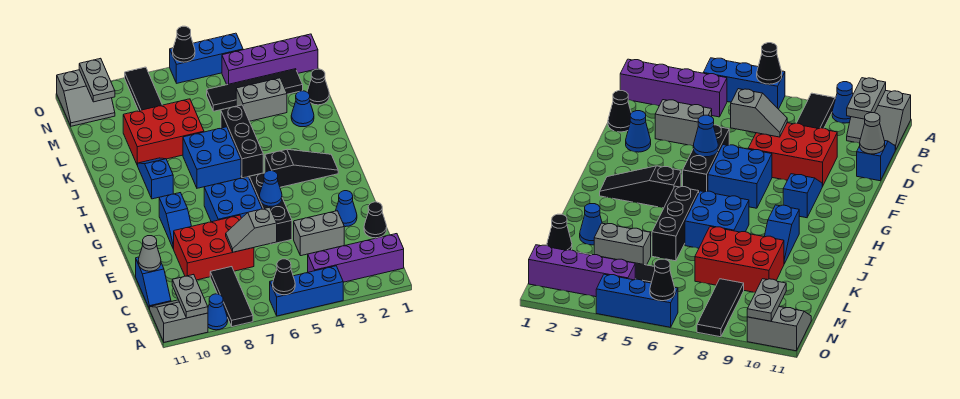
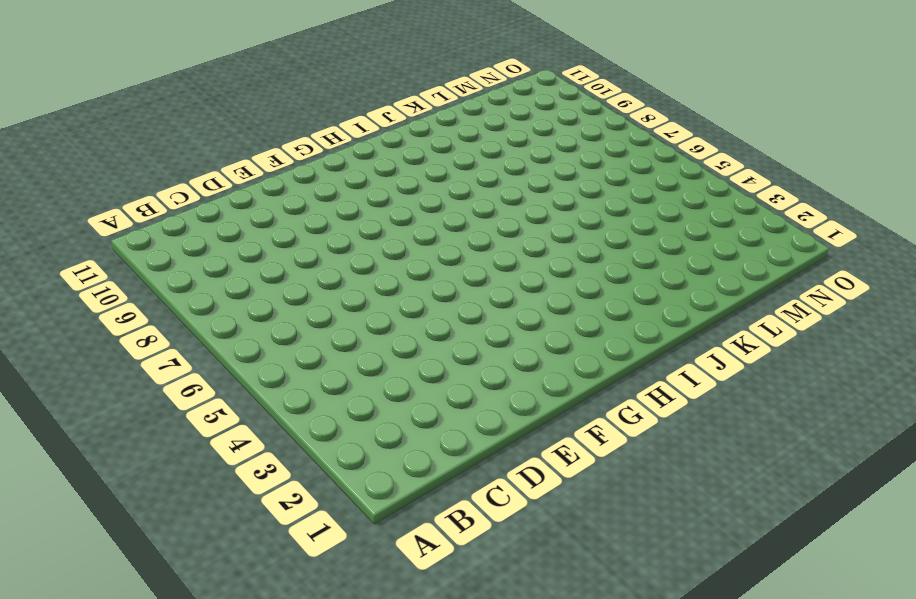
none -> blue 1x3 brick [270,266,343,316]
none -> black 1x3 tile [210,267,253,327]
none -> blue 1x1 cone [208,294,228,330]
none -> grey 2x2 slope [150,300,208,342]

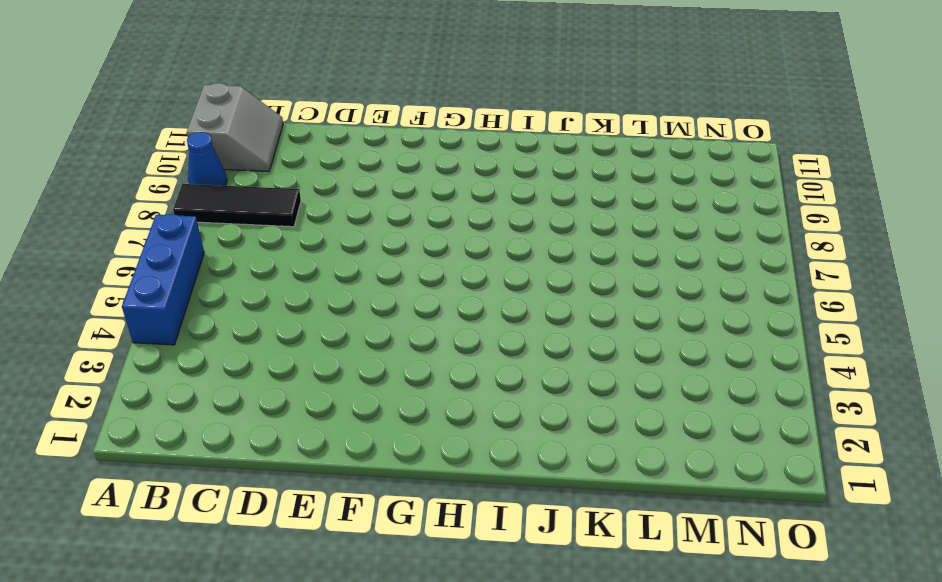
none -> purple 1x4 brick [308,234,404,282]
none -> blue 1x2 slope [136,257,171,309]
none -> black 1x1 cone [364,202,387,238]
none -> grey 1x2 brick [294,211,344,256]

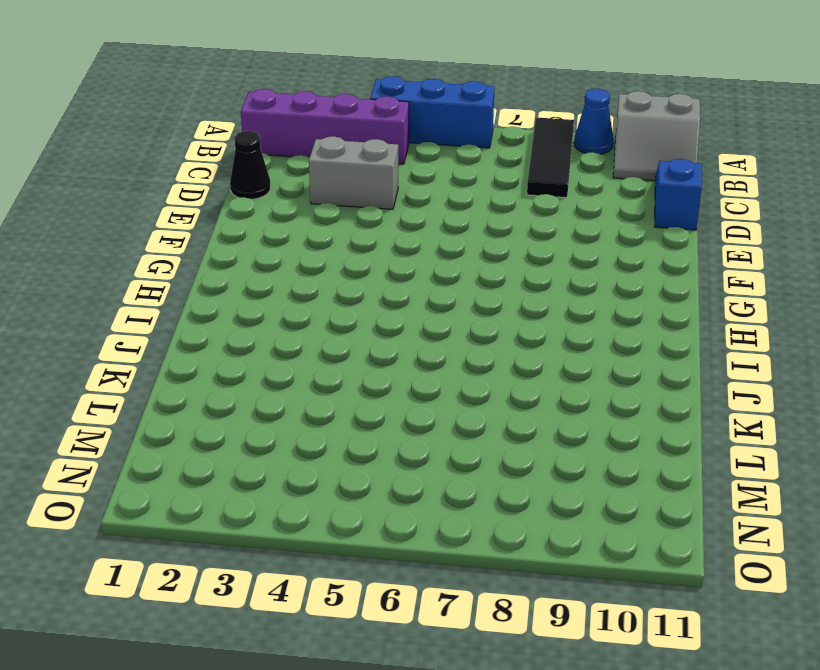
none -> red 2x3 brick [174,215,254,280]
none -> blue 1x1 cone [336,191,357,227]
none -> black 1x3 brick [249,173,292,244]
none -> blue 2x2 brick [204,177,262,222]

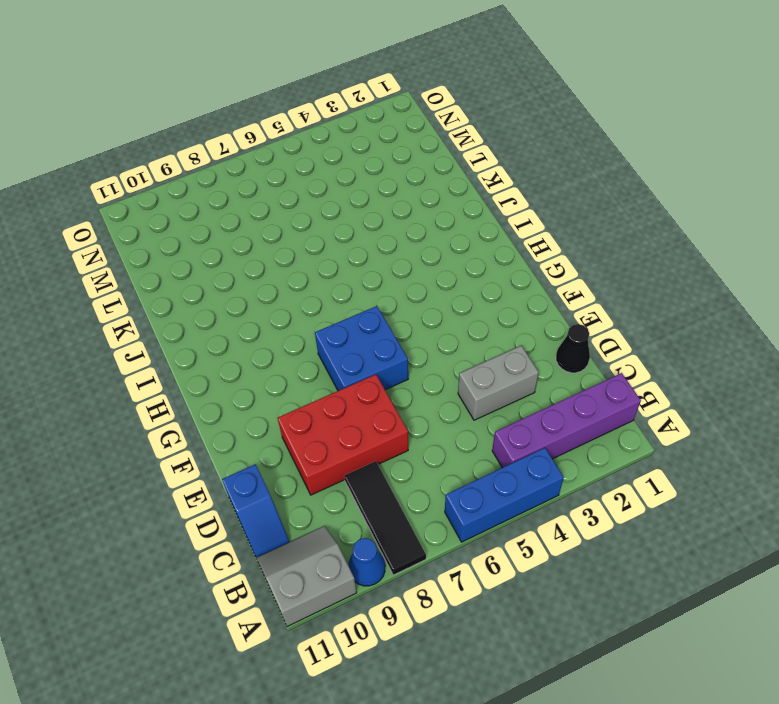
none -> blue 1x1 cone [336,191,357,227]
none -> black 1x3 brick [249,173,292,244]
none -> blue 1x2 slope [159,193,191,249]
none -> black 1x3 slope [265,149,338,187]

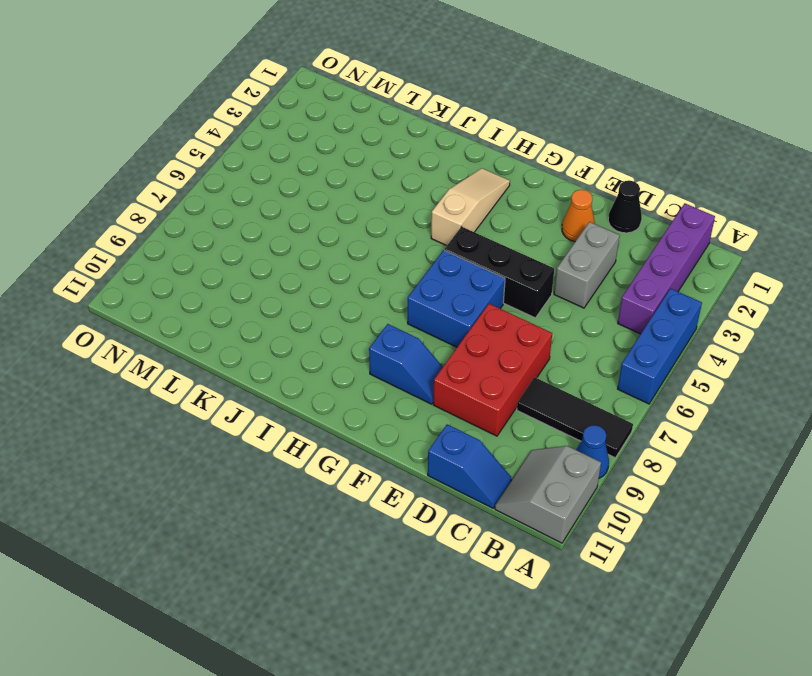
orange 1x1 cone [562,190,595,242] -> blue 1x1 cone [336,191,357,227]
tan 1x3 slope [431,168,510,246] -> black 1x3 slope [265,149,338,187]
none -> black 1x3 brick [221,105,263,178]
none -> blue 2x2 brick [183,127,241,188]
none -> blue 1x2 slope [137,158,173,199]
none -> blue 1x1 cone [291,91,314,127]

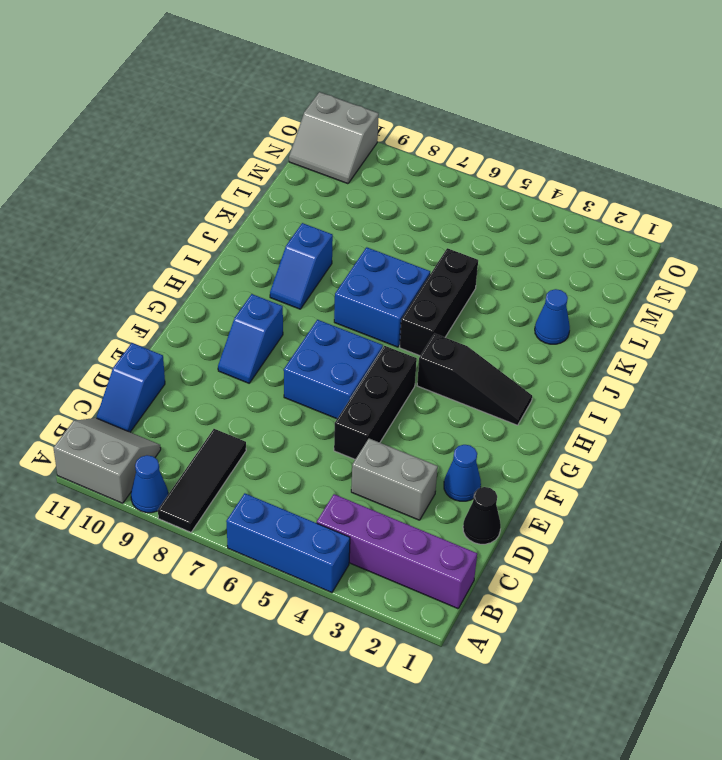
blue 1x2 slope [270,223,333,309] -> blue 1x2 slope turned to [137,158,173,199]
none -> red 2x3 brick [174,215,254,280]
none -> red 2x3 brick [123,99,204,165]
none -> black 1x1 cone [307,69,329,105]
none -> grey 1x2 brick [236,78,287,121]

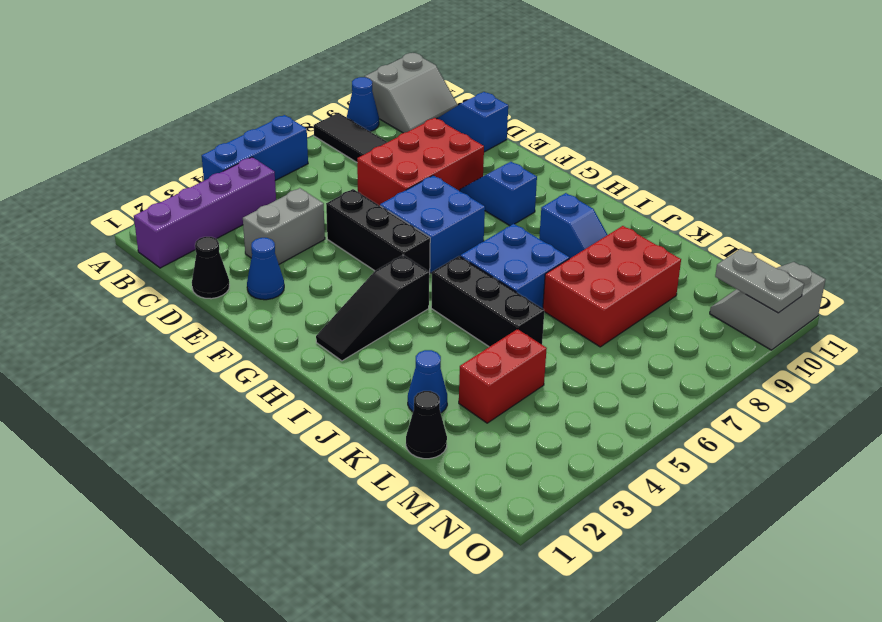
red 1x2 brick [459,329,547,423] -> grey 1x2 brick [236,78,287,121]
none -> black 1x4 tile [207,69,303,111]
none -> black 1x3 tile [125,67,162,111]
none -> purple 1x4 brick [222,34,318,85]
none -> blue 1x3 brick [170,33,243,83]

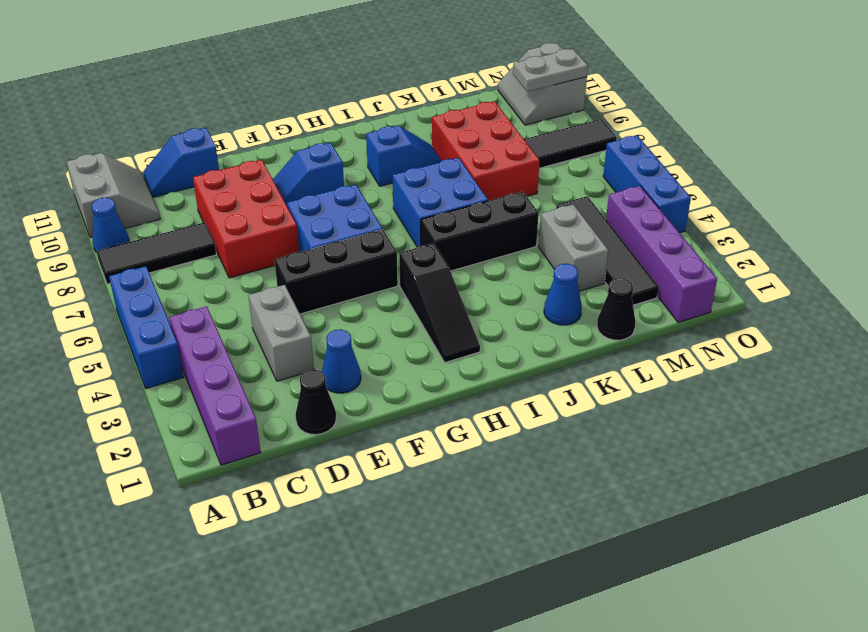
none -> black 1x1 cone [273,259,295,295]
none -> grey 1x2 plate [172,274,208,318]
none -> grey 1x2 slope [226,207,277,252]
none -> grey 1x1 cone [138,236,161,271]

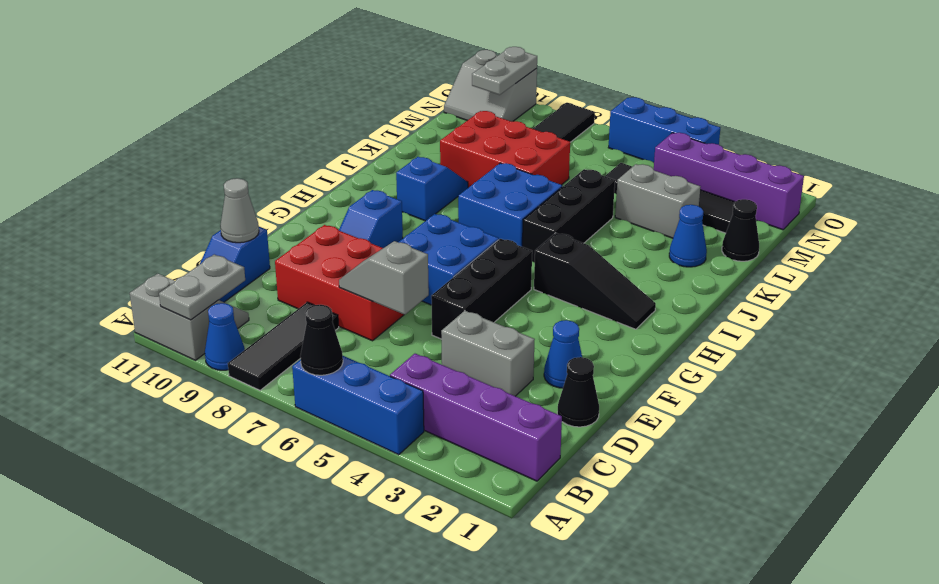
none -> blue 1x1 cone [260,171,282,206]
none -> black 1x1 cone [173,26,195,62]

